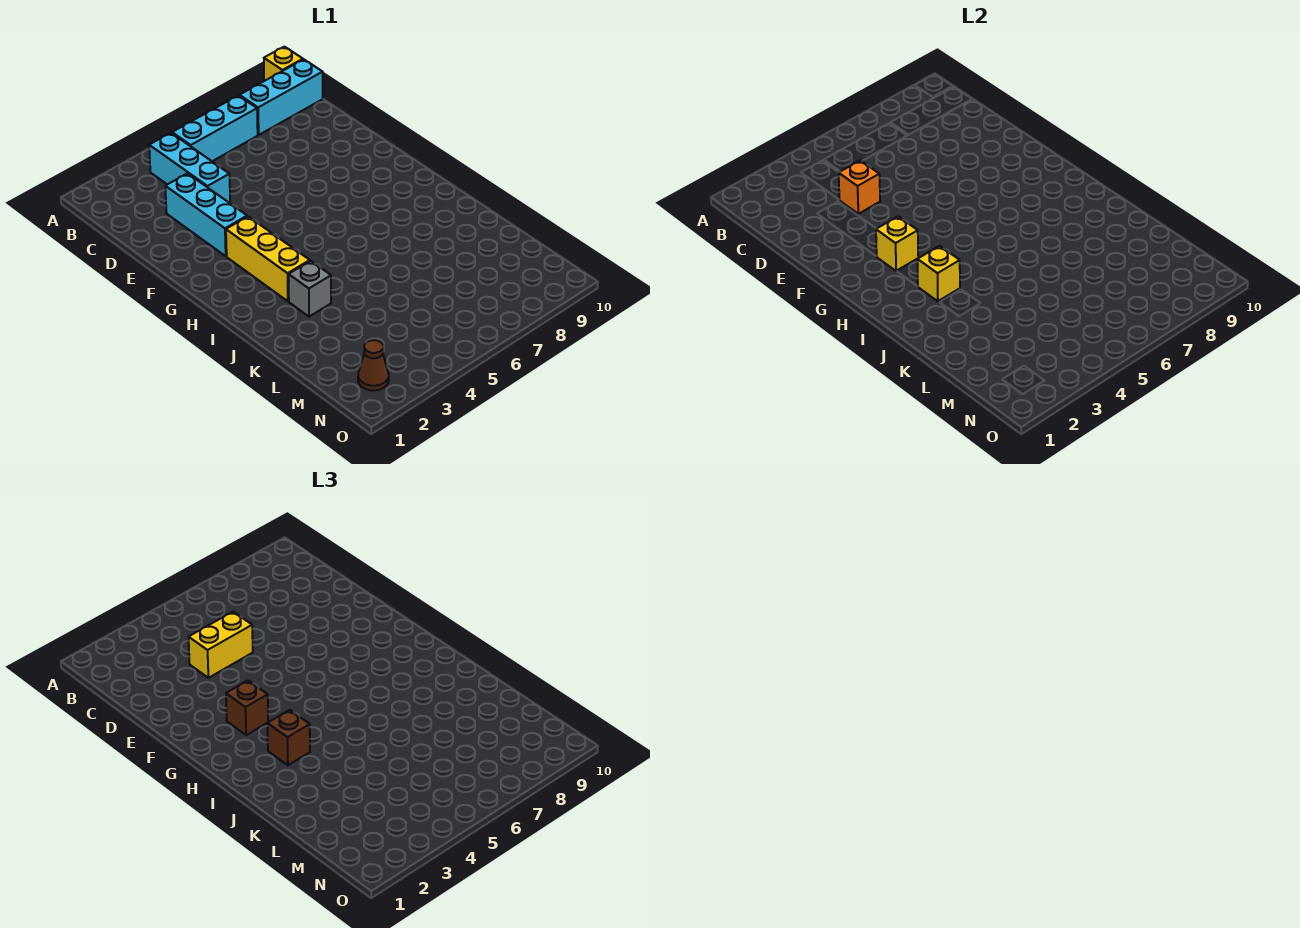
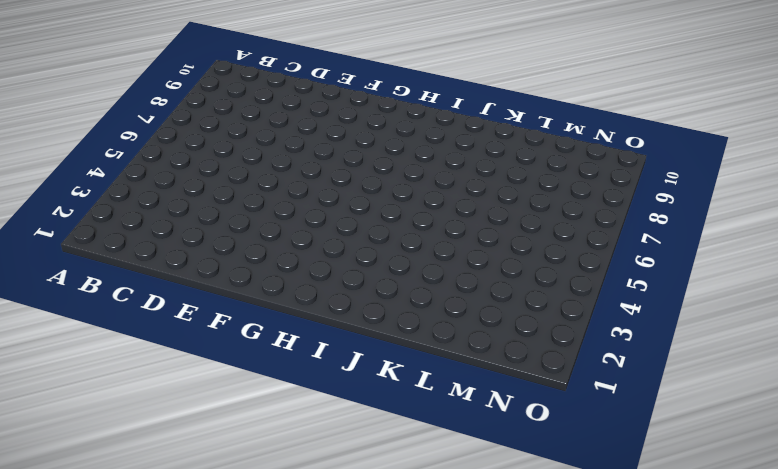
none -> yellow 1x1 brick [264,47,303,81]
none -> cyan 1x3 brick [149,133,230,202]
none -> cyan 1x3 brick [172,96,258,161]

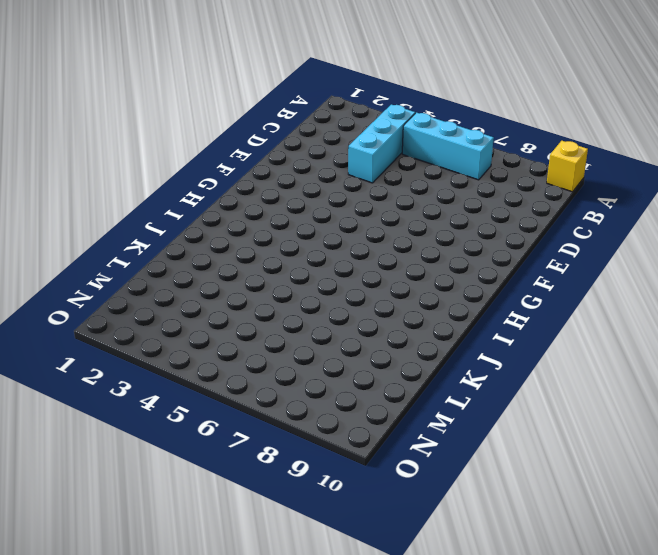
none -> cyan 1x3 brick [239,59,323,135]
none -> cyan 1x3 brick [165,173,247,256]
none -> yellow 1x3 brick [226,217,310,301]

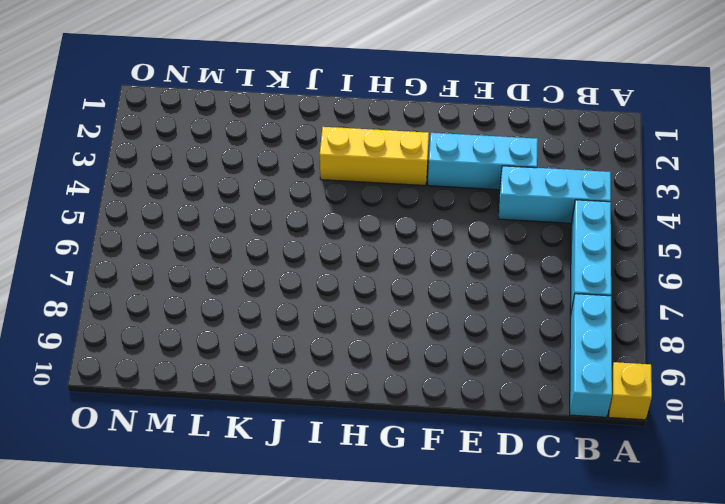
none -> grey 1x1 brick [289,261,331,317]
none -> brown 1x1 cone [358,340,389,390]
none -> orange 1x1 brick [839,160,880,214]

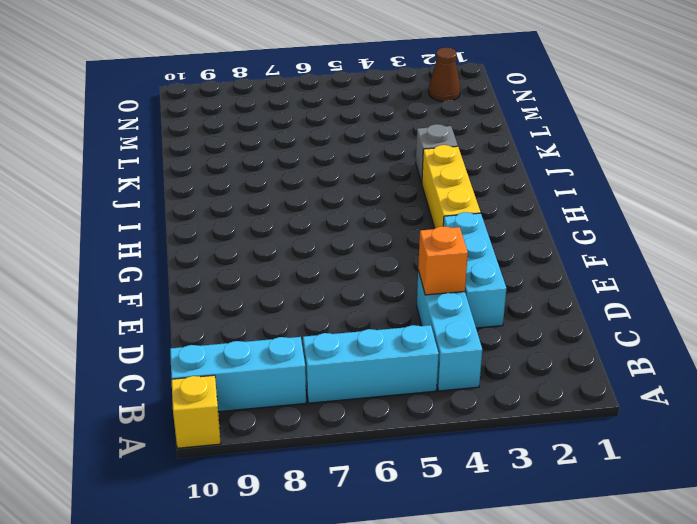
none -> yellow 1x1 brick [876,217,918,271]
none -> yellow 1x1 brick [917,246,960,301]
none -> yellow 1x2 brick [189,612,253,678]

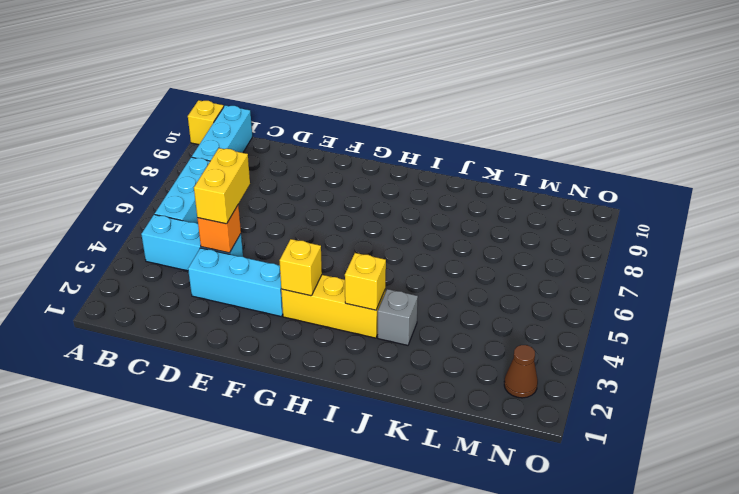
none -> brown 1x1 brick [226,681,268,735]
none -> brown 1x1 brick [267,710,310,765]

